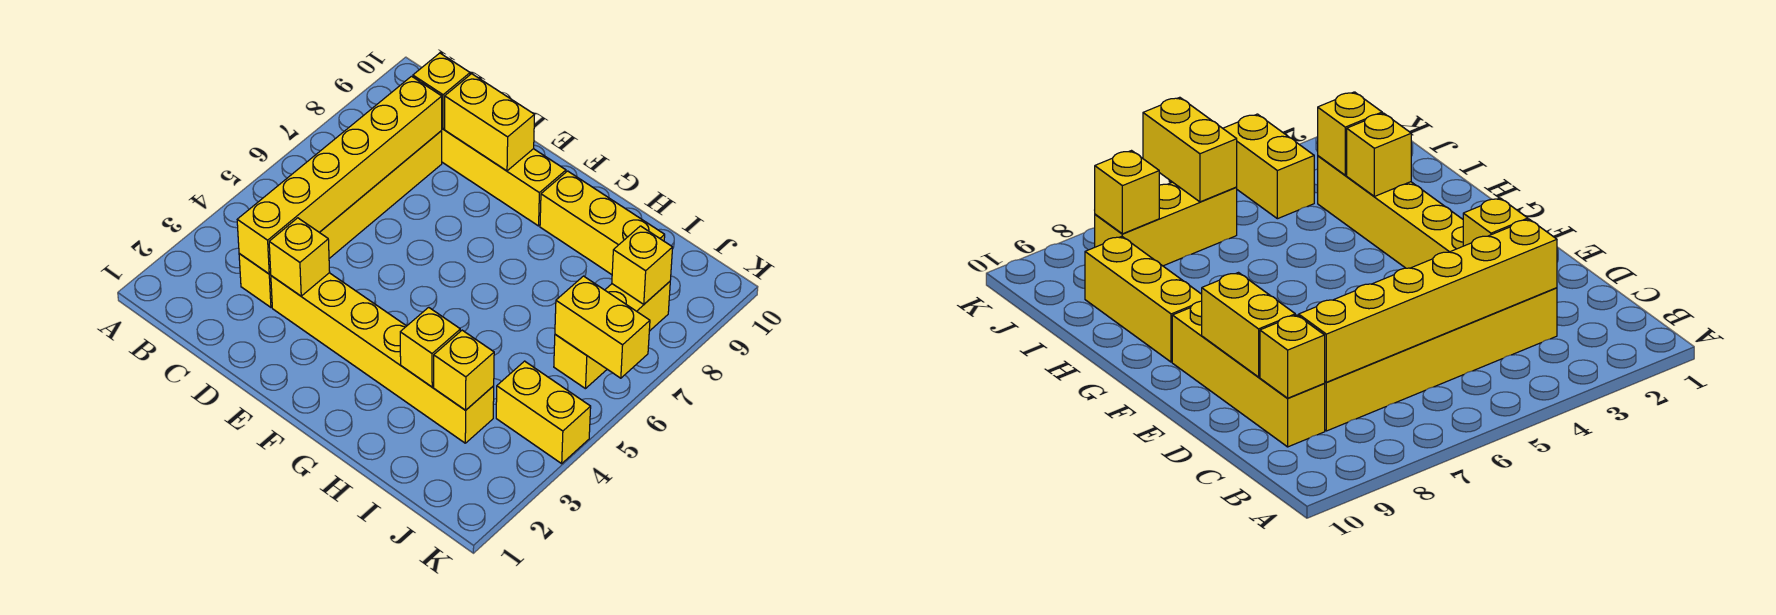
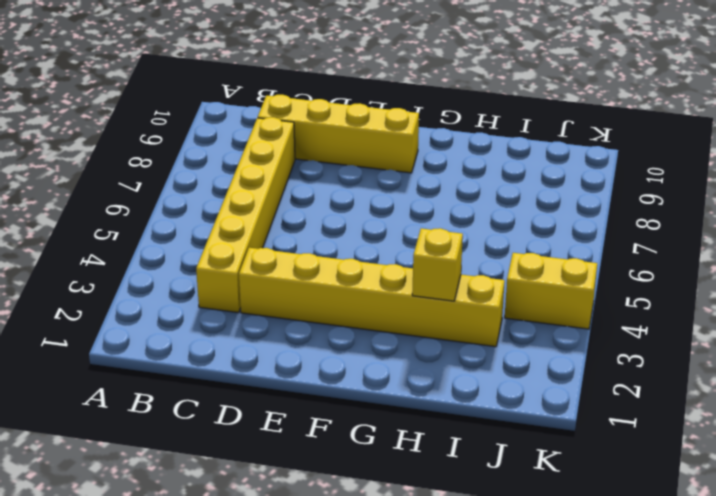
none -> yellow 1x3 brick [540,171,665,275]
none -> yellow 1x3 brick [554,282,670,389]
none -> yellow 1x6 brick [237,76,442,274]

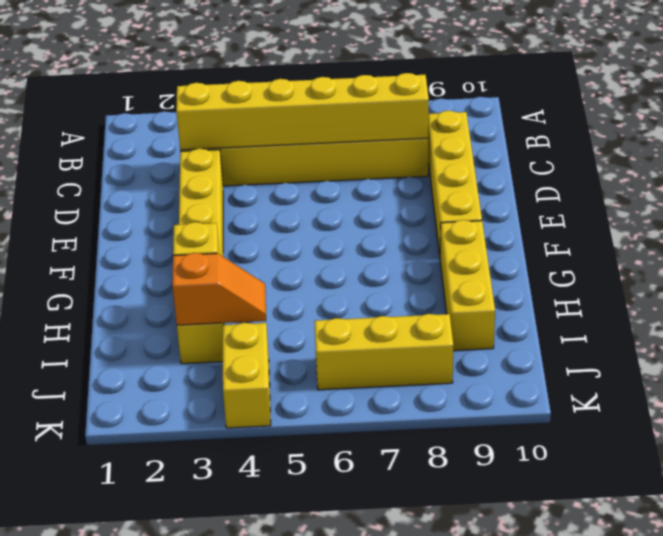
orange 1x2 slope [172,253,266,325] -> yellow 1x1 brick [434,330,494,410]
none -> yellow 1x1 brick [413,53,470,129]
none -> yellow 1x1 brick [269,218,330,296]
none -> yellow 1x2 brick [445,74,534,171]

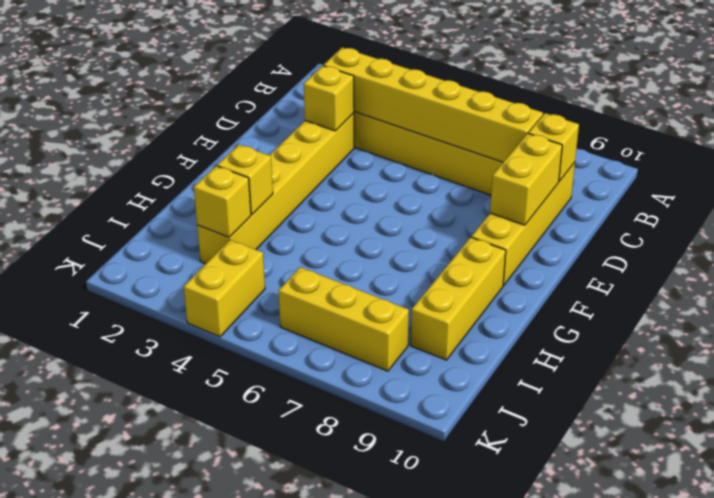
none -> yellow 1x2 brick [555,276,650,378]
none -> yellow 1x1 brick [612,226,673,304]

